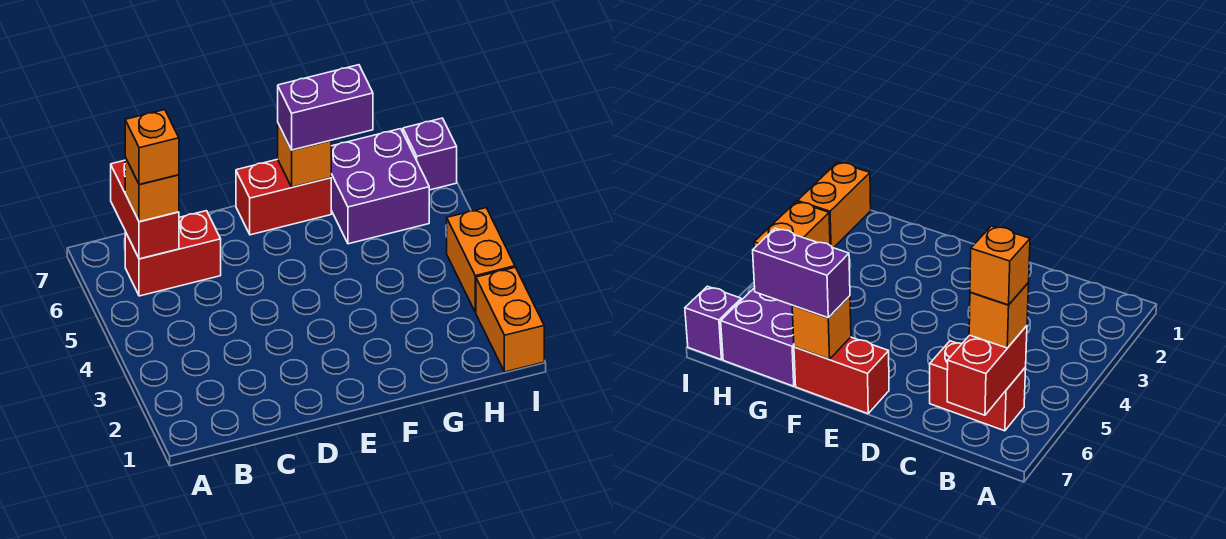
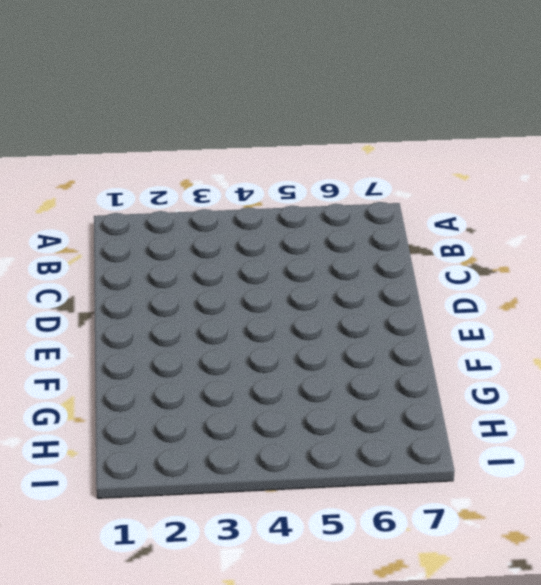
none -> red 1x2 brick [125,211,221,296]
none -> red 1x2 brick [236,159,331,235]

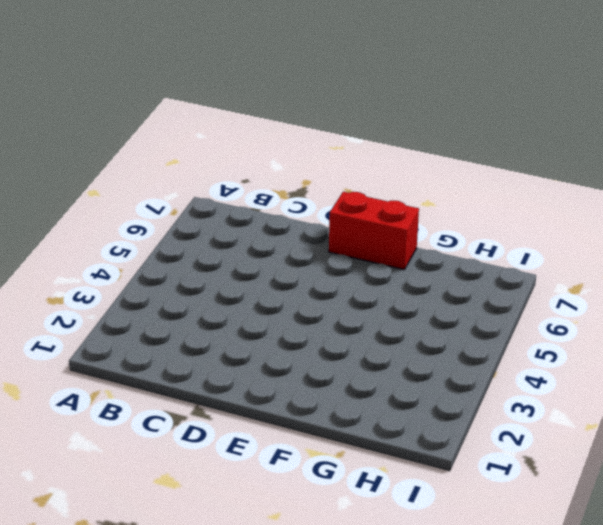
none -> red 1x2 brick [125,211,221,296]
none -> purple 2x2 brick [331,129,429,244]

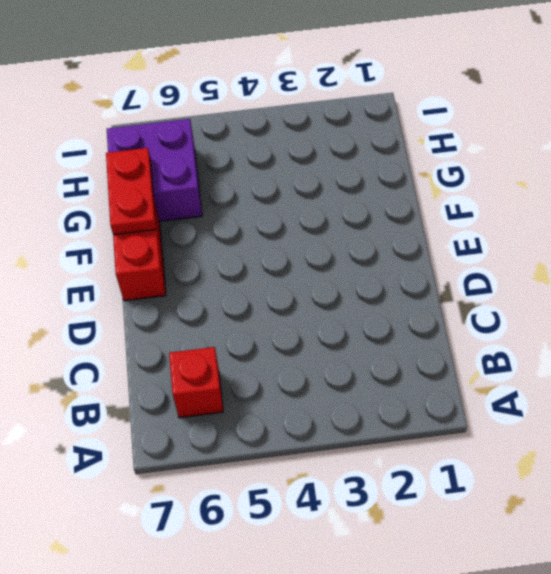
red 1x1 brick [169,347,223,418] -> red 1x2 brick [125,211,221,296]
red 1x2 plate [106,148,156,235] -> orange 1x1 brick [278,124,331,187]
none -> orange 1x2 brick [476,267,544,372]
none -> orange 1x2 brick [447,208,515,312]

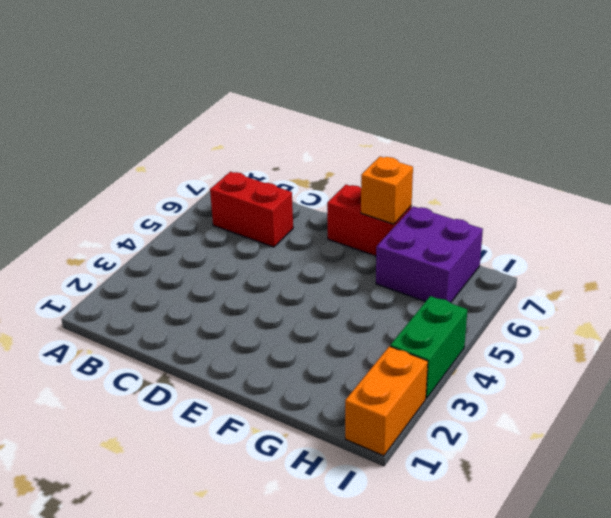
green 1x2 brick [390,296,467,398] -> orange 1x2 brick [447,208,515,312]
none -> purple 1x1 brick [403,118,457,190]
none -> red 1x2 brick [111,160,179,259]

